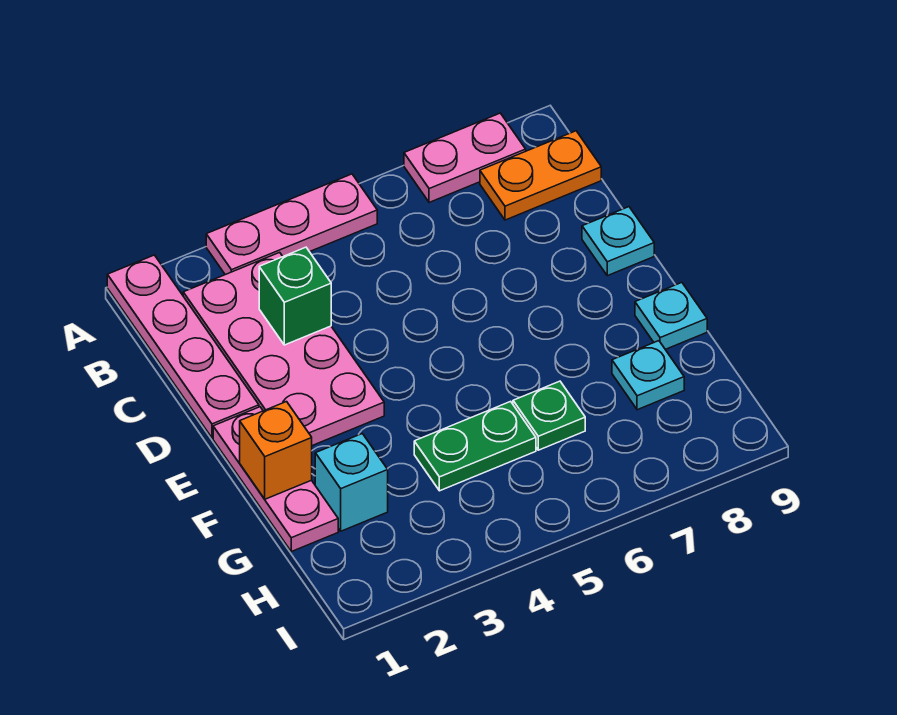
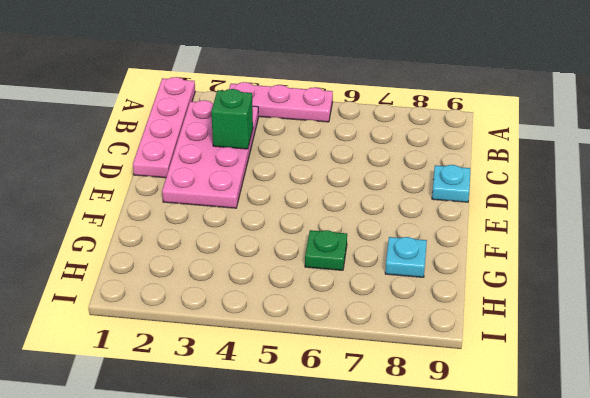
none -> pink 1x2 plate [404,113,526,203]
none -> orange 1x2 plate [480,131,601,220]
none -> pink 1x3 plate [213,407,338,552]

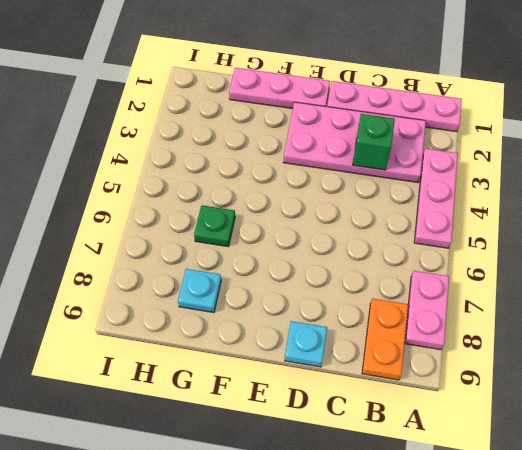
none -> cyan 1x1 plate [635,283,707,349]
none -> cyan 1x1 brick [315,434,388,531]
none -> green 1x2 plate [414,401,536,491]

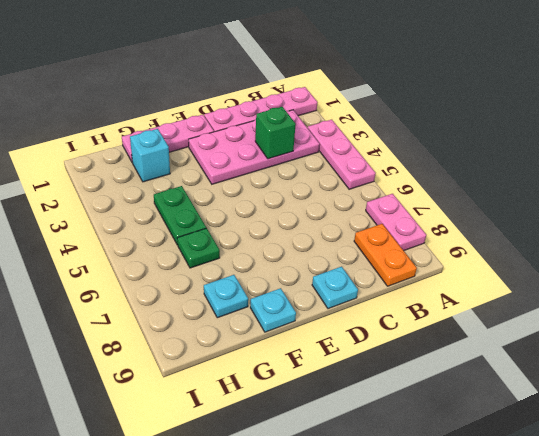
none -> orange 1x1 brick [240,402,312,499]

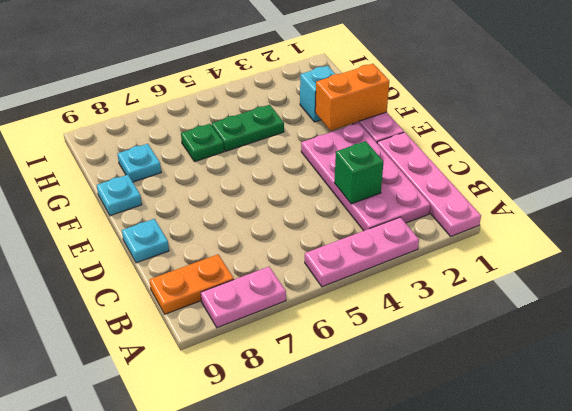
orange 1x2 brick [315,64,389,131] -> orange 1x1 brick [240,402,312,499]

